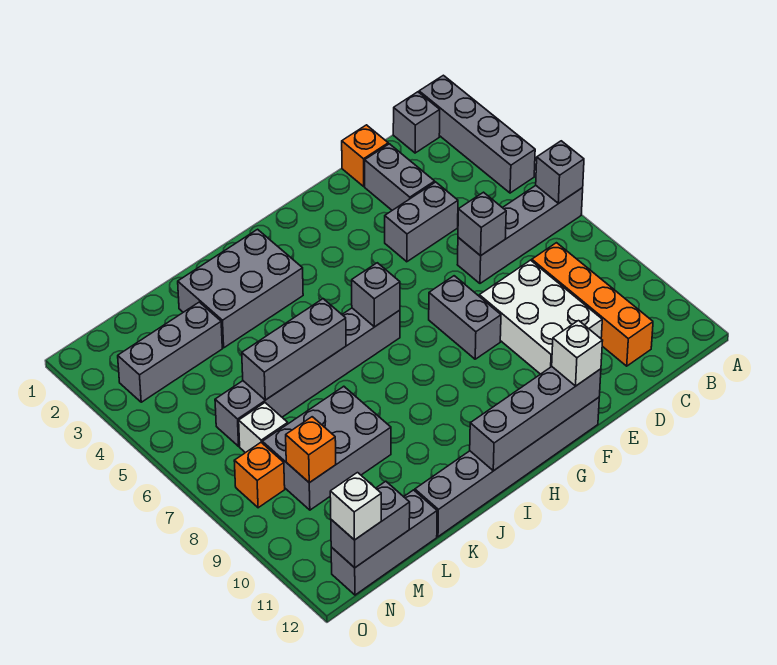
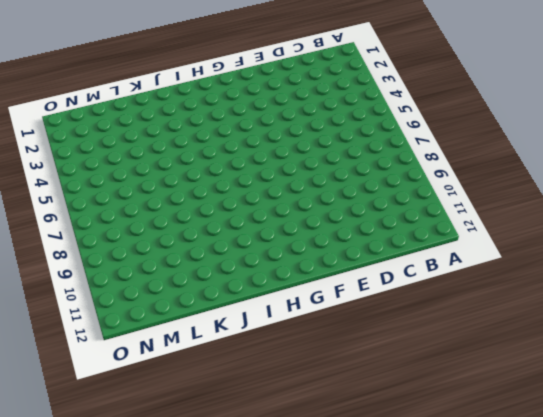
none -> grey 1x4 brick [419,75,535,193]
none -> grey 1x4 brick [457,186,583,283]
none -> grey 1x1 brick [393,92,440,153]

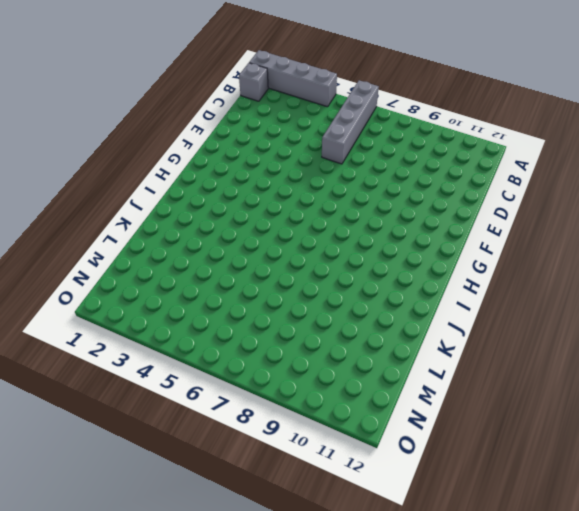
none -> orange 1x4 brick [532,243,653,366]
none -> orange 1x1 brick [342,125,388,186]
none -> grey 1x2 brick [365,144,435,210]

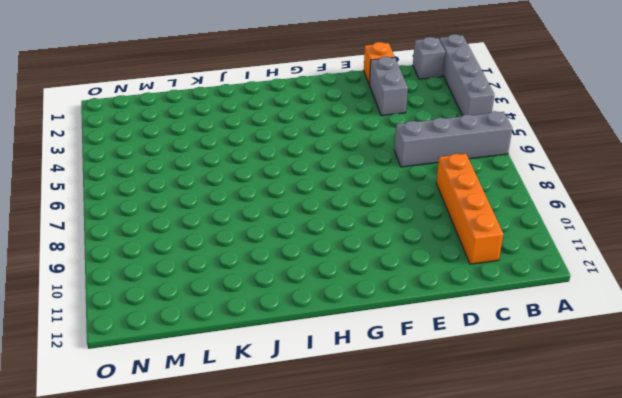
none -> grey 1x2 brick [385,182,458,262]
none -> white 2x3 brick [479,260,602,374]
none -> grey 1x2 brick [429,276,501,359]

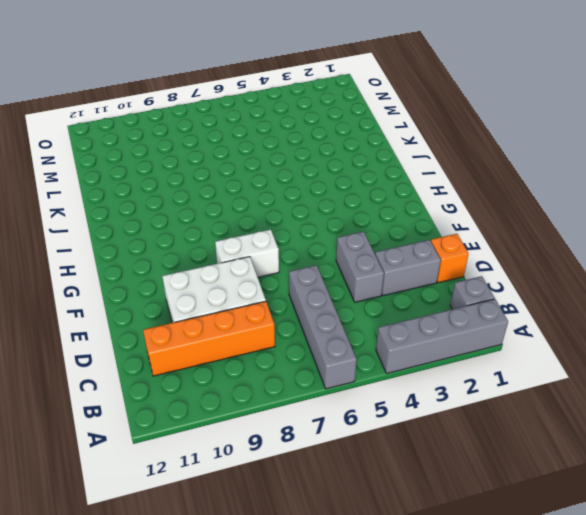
white 1x2 brick [215,230,279,277] -> grey 1x2 brick [429,276,501,359]
none -> grey 1x6 brick [415,397,599,537]
none -> grey 1x6 brick [215,308,400,446]
none -> grey 2x3 brick [178,229,303,348]

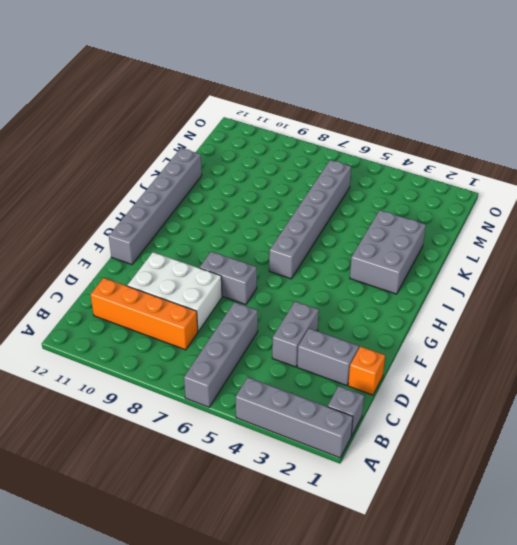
none -> grey 2x3 brick [262,386,391,510]
none -> grey 1x3 brick [118,302,222,402]
none -> grey 1x3 brick [331,490,437,595]

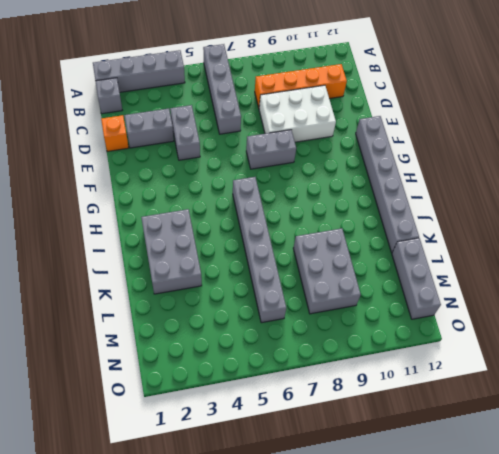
none -> grey 1x3 brick [118,302,222,402]
none -> white 1x1 brick [239,403,288,453]
none -> orange 1x1 brick [234,443,285,508]

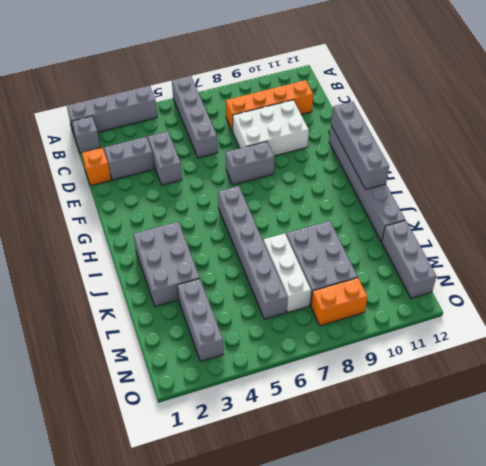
white 1x3 brick [263,233,311,312] -> white 1x1 brick [239,403,288,453]
orange 1x2 brick [311,278,367,326] -> orange 1x1 brick [234,443,285,508]
none -> grey 1x1 brick [536,141,584,204]
none -> grey 1x1 brick [458,192,506,256]
none -> grey 1x1 brick [352,263,400,327]

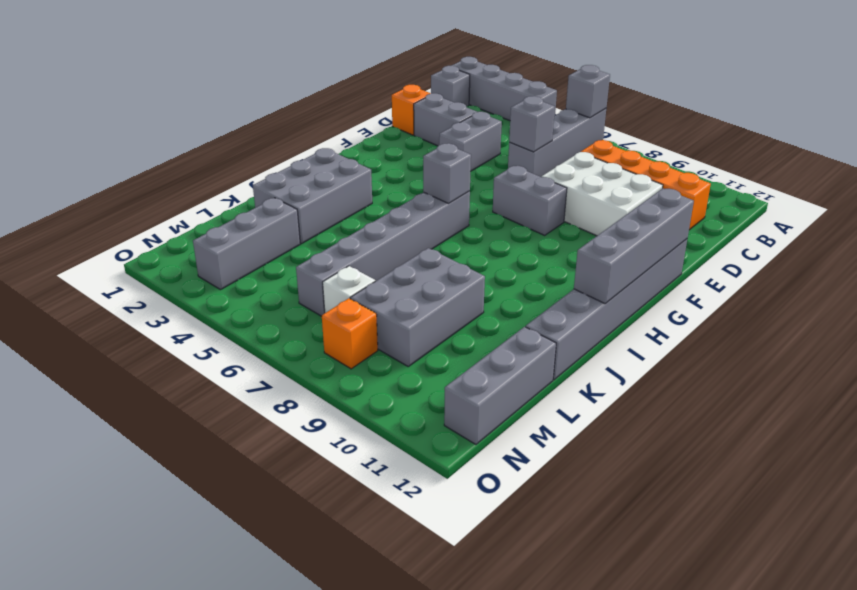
none -> grey 1x3 brick [242,299,346,400]
none -> orange 1x1 brick [286,417,336,483]
none -> grey 1x2 brick [331,481,410,568]

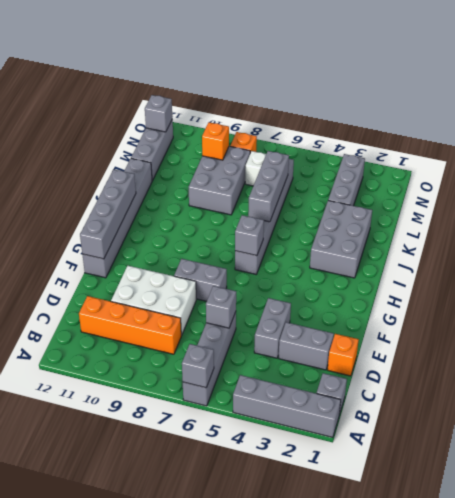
grey 1x1 brick [145,95,172,132] -> grey 1x2 brick [331,481,410,568]
none -> white 1x1 brick [552,321,603,386]
none -> white 1x1 brick [330,473,381,540]

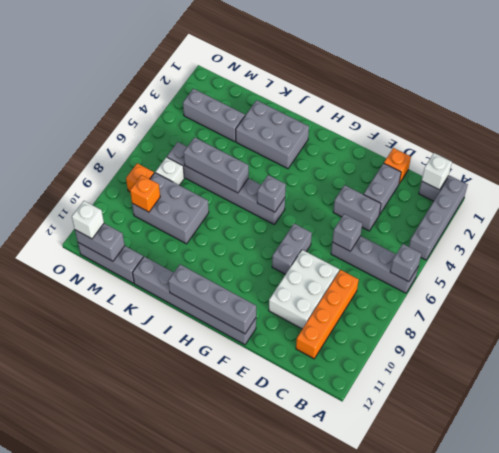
white 1x1 brick [422,153,452,190] -> white 1x1 brick moved to [552,321,603,386]

